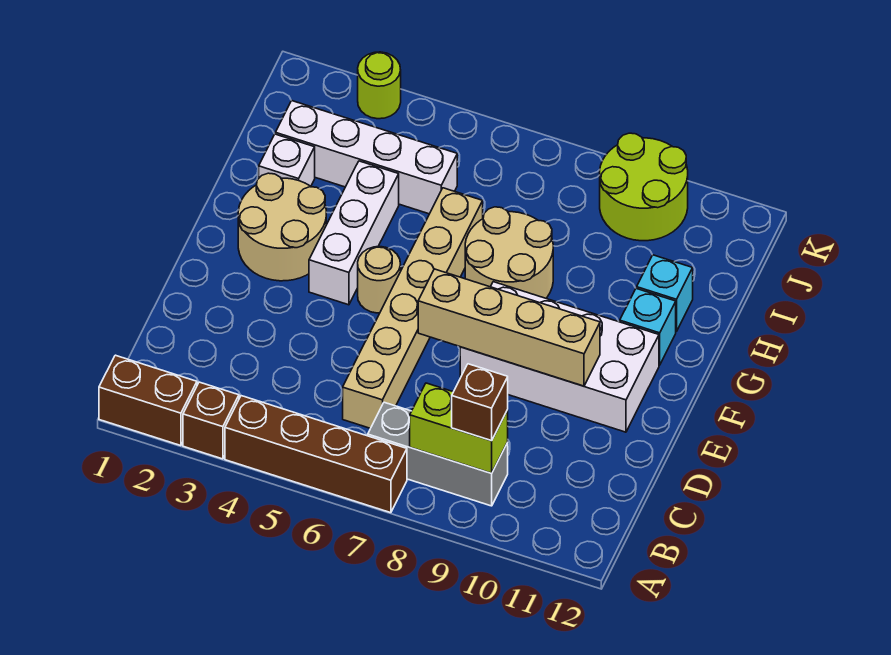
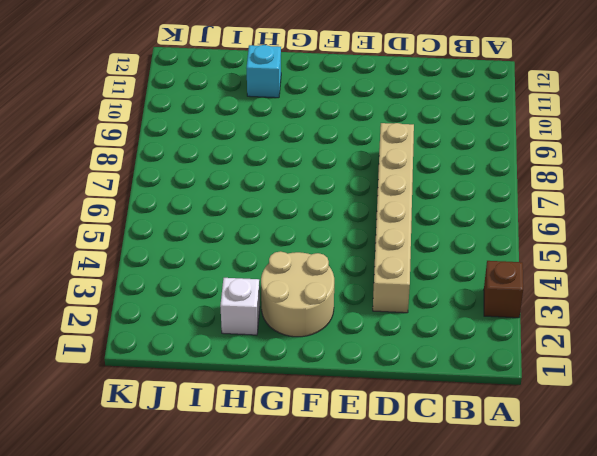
tan 1x6 brick [373,123,414,313] -> tan 1x6 brick turned to [343,188,483,428]
none -> brown 1x2 brick [99,355,197,446]
none -> brown 1x4 brick [225,396,407,513]
none -> grey 1x3 brick [368,402,508,506]

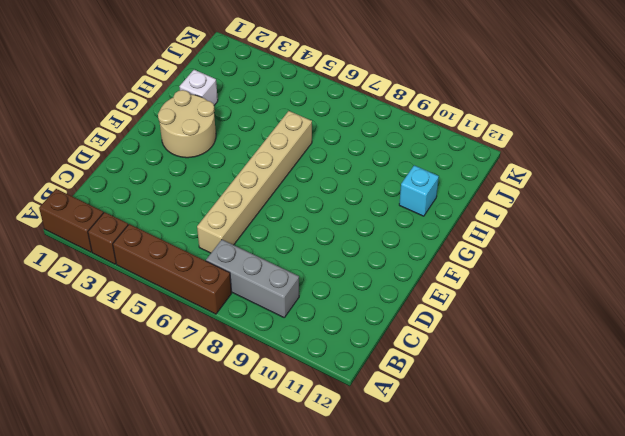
none -> white 2x4 brick [460,282,659,432]
none -> white 1x3 brick [309,161,399,305]
none -> tan 1x1 round brick [358,247,401,313]

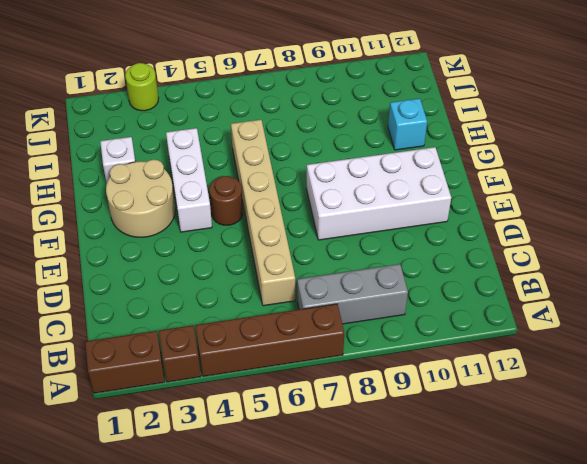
brown 1x1 round brick [209,176,243,225] -> tan 1x1 round brick [358,247,401,313]
none -> tan 2x2 round brick [465,207,553,298]
none -> cyan 1x1 brick [620,288,676,365]
none -> white 1x4 brick [275,101,457,214]

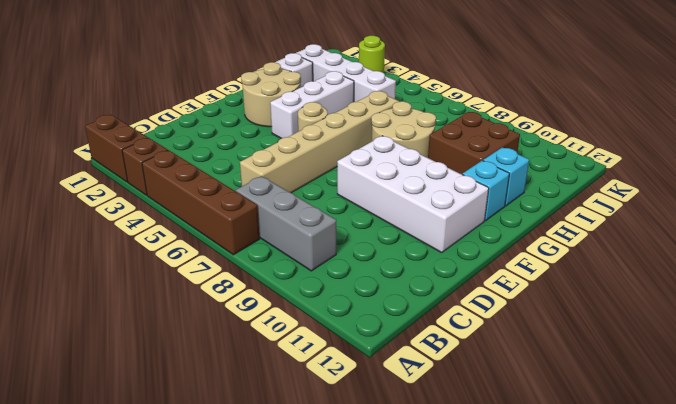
brown 2x2 brick [428,112,520,174] -> none
none -> lime 2x2 round brick [600,133,688,241]
none -> lime 1x2 brick [410,383,508,473]
none -> tan 1x4 brick [418,269,600,386]

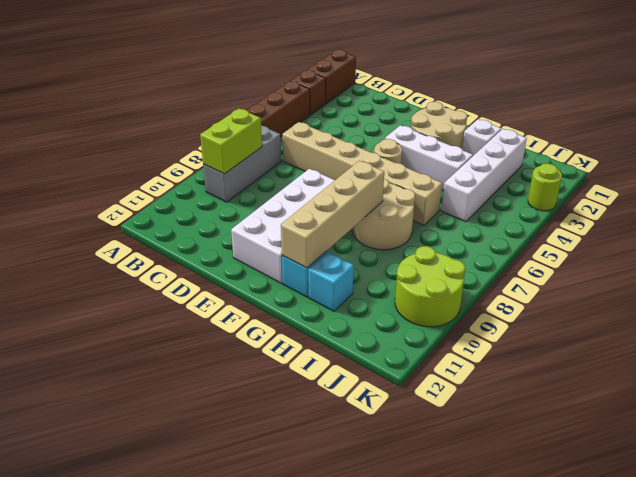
tan 1x4 brick [281,161,384,268] -> tan 1x4 brick moved to [418,269,600,386]
none -> brown 1x1 brick [452,364,508,441]

